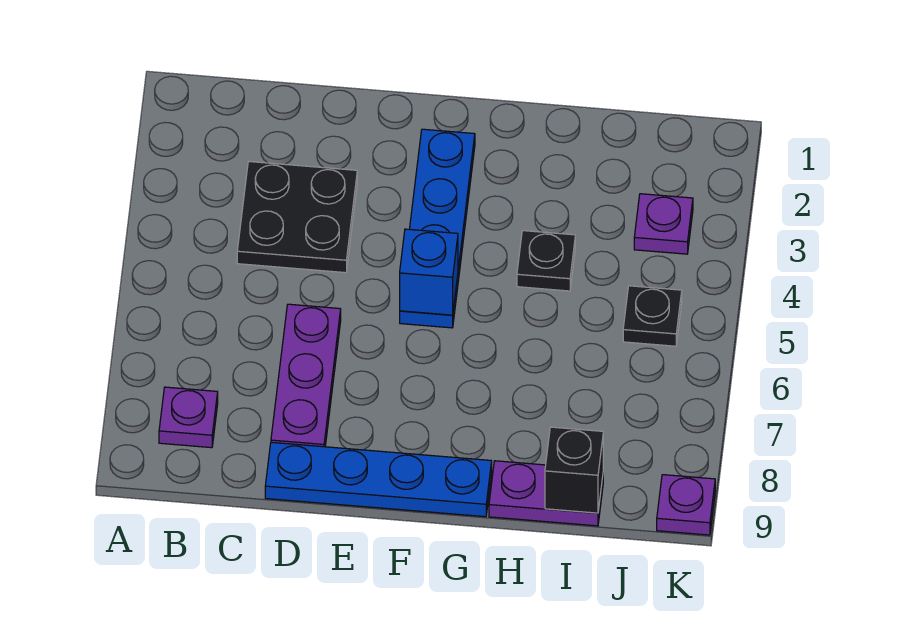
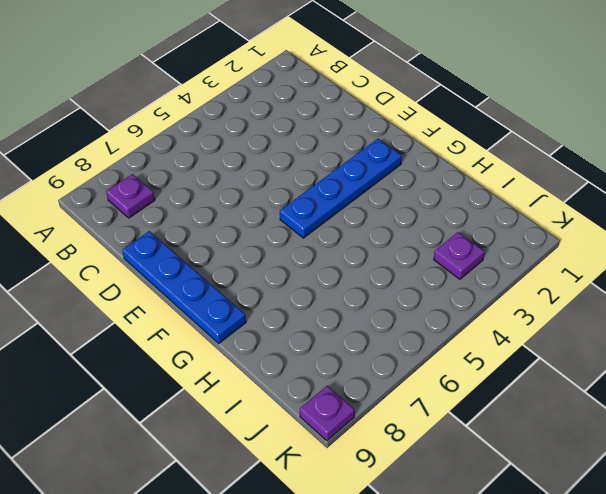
none -> black 2x2 plate [237,162,357,273]
none -> purple 1x3 plate [271,304,341,447]
none -> black 1x1 plate [517,231,575,291]

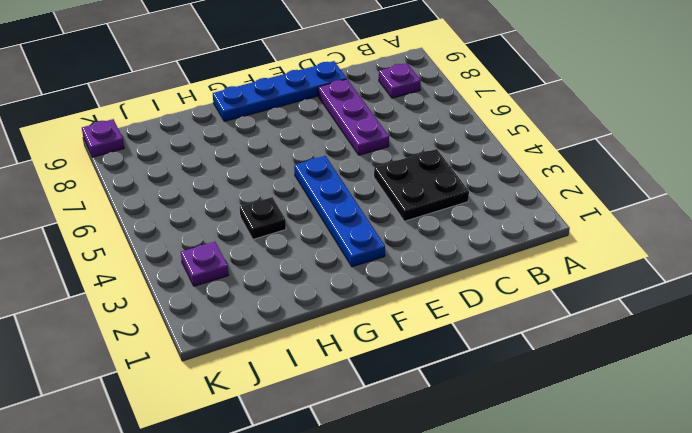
none -> purple 1x2 plate [489,461,603,526]
none -> black 1x1 plate [623,286,682,346]
none -> blue 1x1 brick [400,229,458,315]

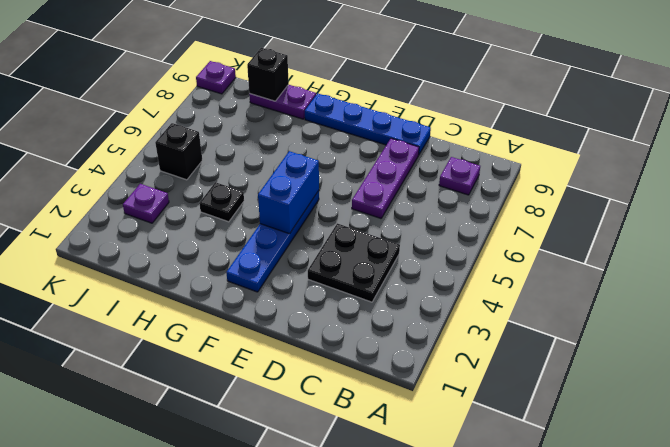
blue 1x2 brick [258,151,319,234] -> blue 1x1 brick [400,229,458,315]
black 1x1 brick [155,123,202,180] -> black 1x1 plate [623,286,682,346]

